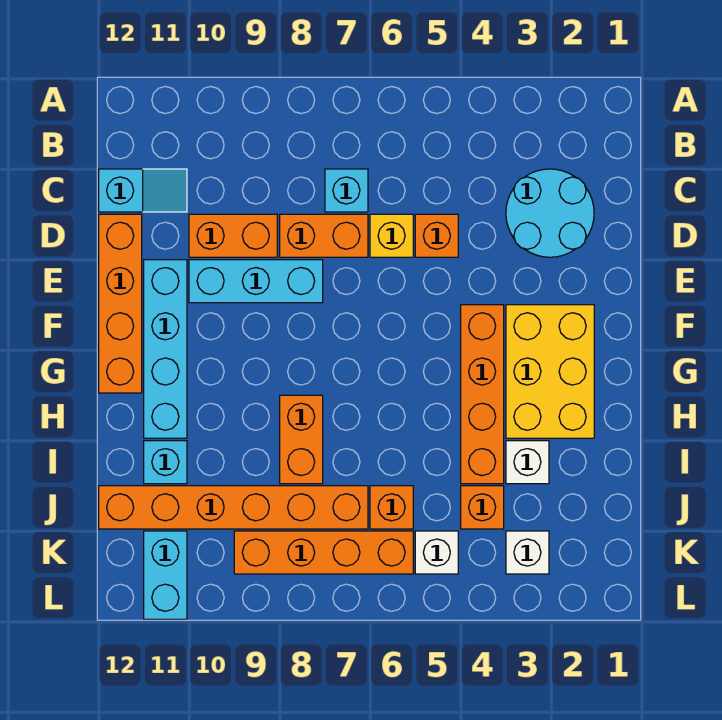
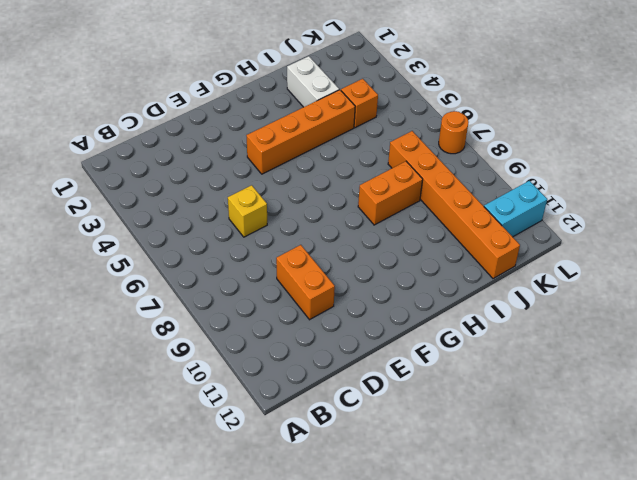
white 1x2 brick [287,56,339,107] -> white 1x1 brick [506,441,549,484]
orange 1x1 round brick [439,111,469,154] -> none
none -> cyan 2x2 round brick [506,169,594,257]
none -> cyan 1x1 brick [325,169,368,212]
none -> cyan 1x2 slope [99,169,187,212]

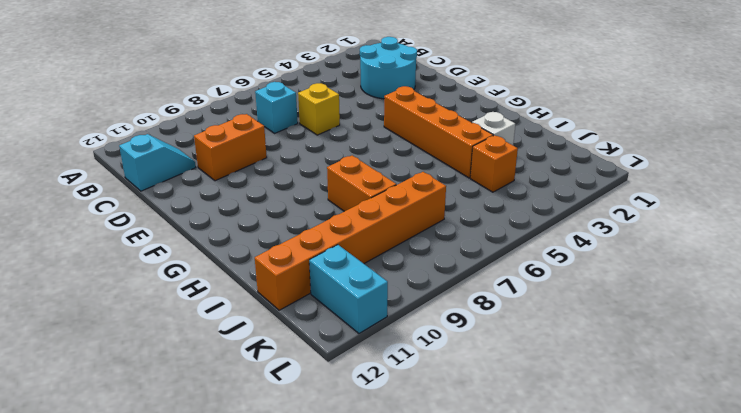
none -> orange 1x1 brick [415,214,458,257]
none -> orange 1x2 brick [280,214,368,257]
none -> orange 1x4 brick [99,214,142,393]

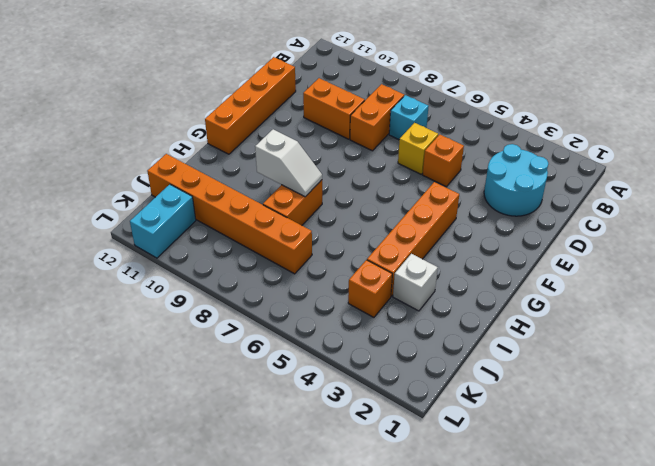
orange 1x2 brick [350,84,404,151] -> orange 1x2 brick turned to [280,214,368,257]
white 1x2 slope [255,129,322,197] -> none
none -> cyan 1x2 slope [99,169,187,212]
none -> cyan 1x3 brick [189,260,323,303]
none -> cyan 1x4 brick [144,260,187,438]

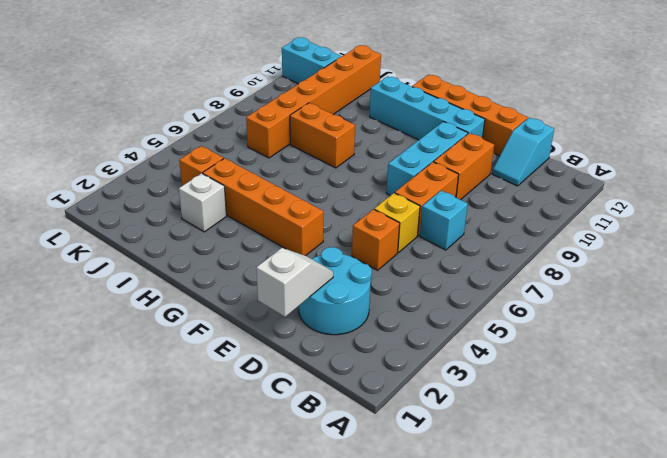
white 1x2 slope [256,248,333,317] -> none
none -> yellow 2x3 brick [506,305,594,438]
none -> cyan 1x1 brick [144,441,187,484]
none -> orange 1x1 brick [370,486,413,529]

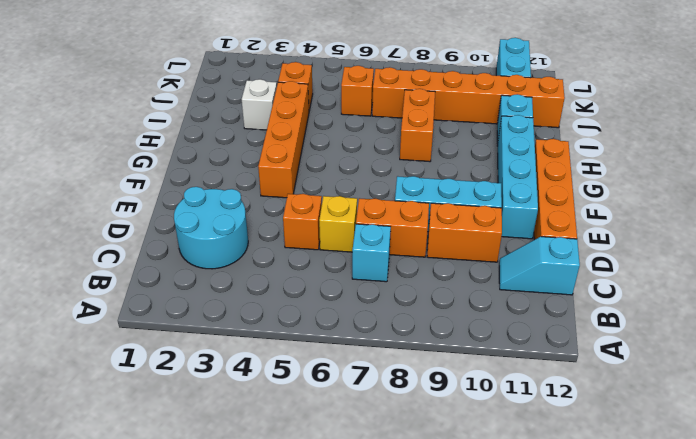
none -> yellow 2x3 brick [506,305,594,438]
none -> white 1x1 brick [506,531,549,574]
none -> white 1x1 brick [415,531,458,574]

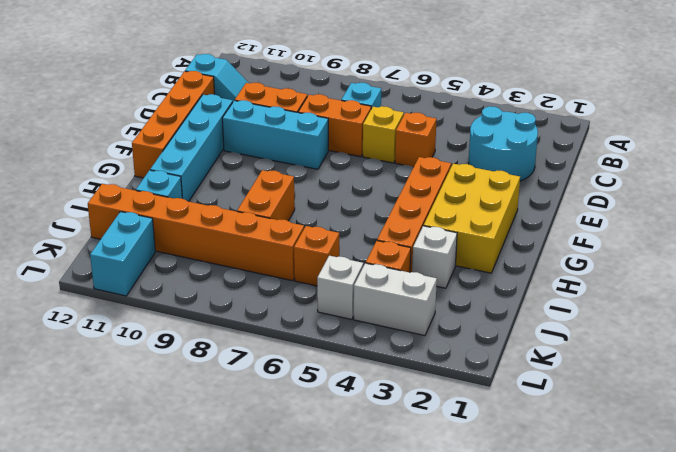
white 1x2 brick [354,263,437,336] -> white 1x1 brick [506,531,549,574]
none -> orange 1x4 brick [234,531,413,574]

